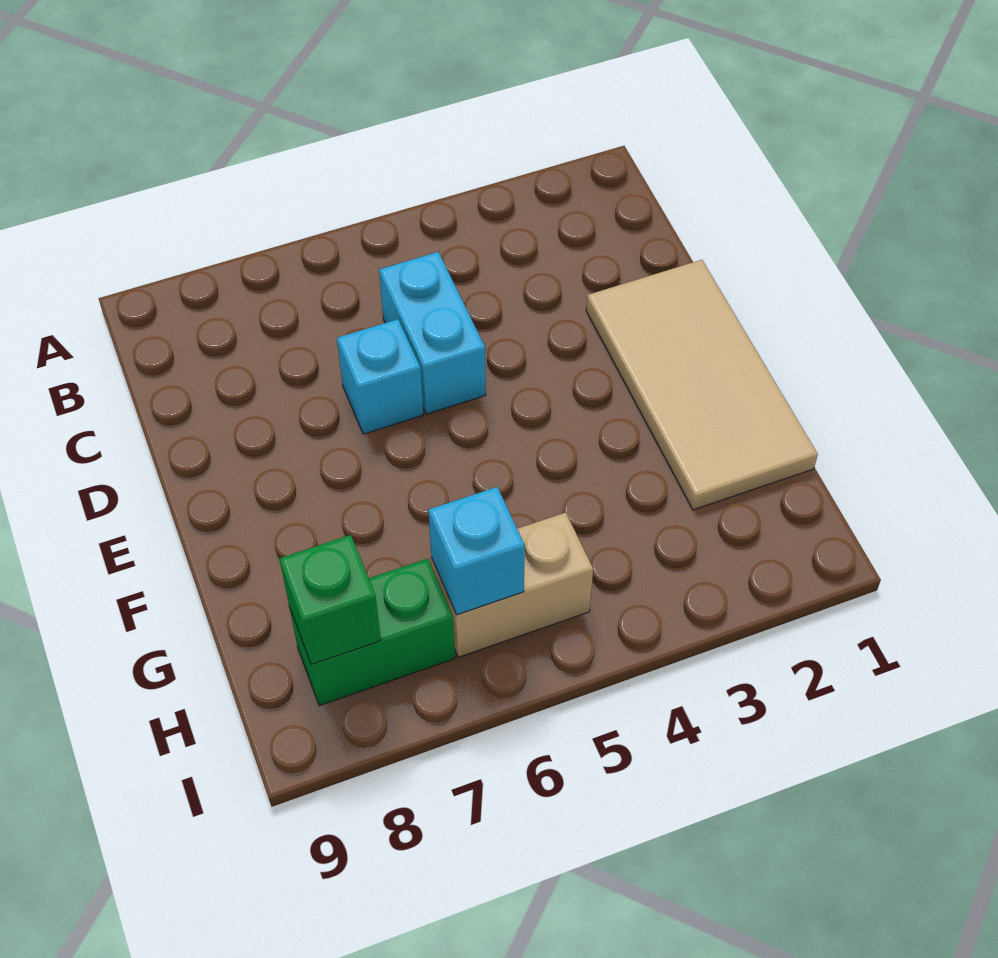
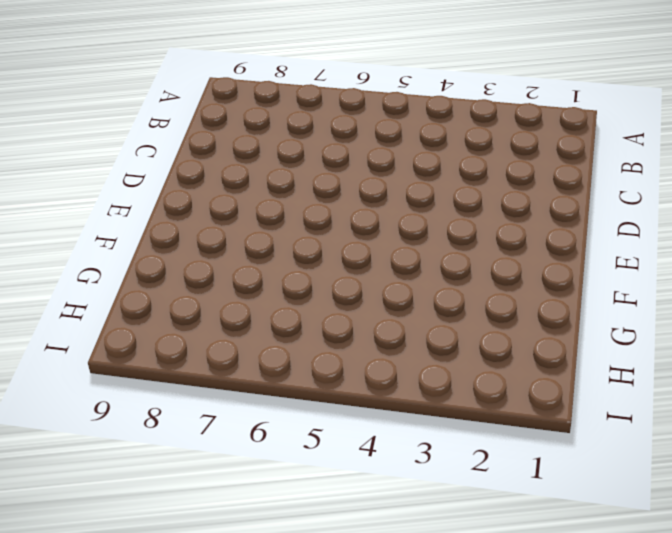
none -> cyan 1x2 brick [379,252,486,414]
none -> tan 2x4 tile [586,260,818,510]

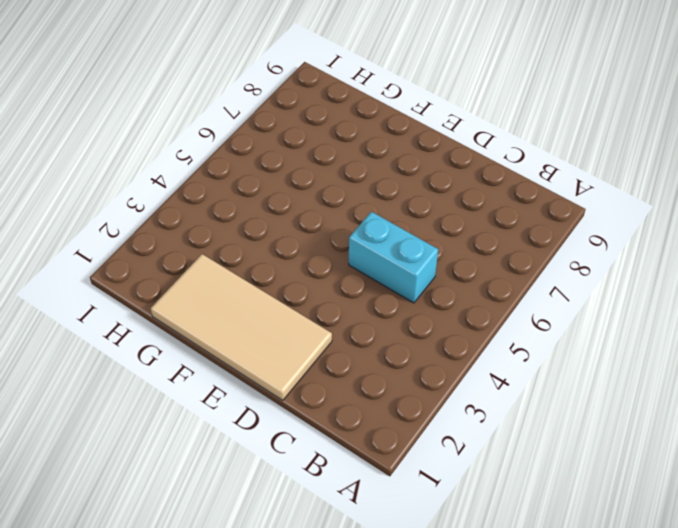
none -> cyan 1x1 brick [337,319,423,434]
none -> tan 1x2 brick [431,513,593,657]

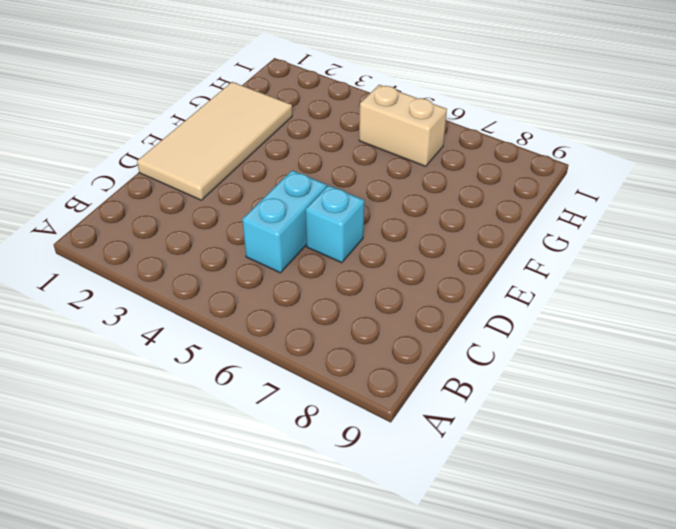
none -> green 1x2 brick [289,559,455,706]
none -> cyan 1x1 brick [428,487,525,615]

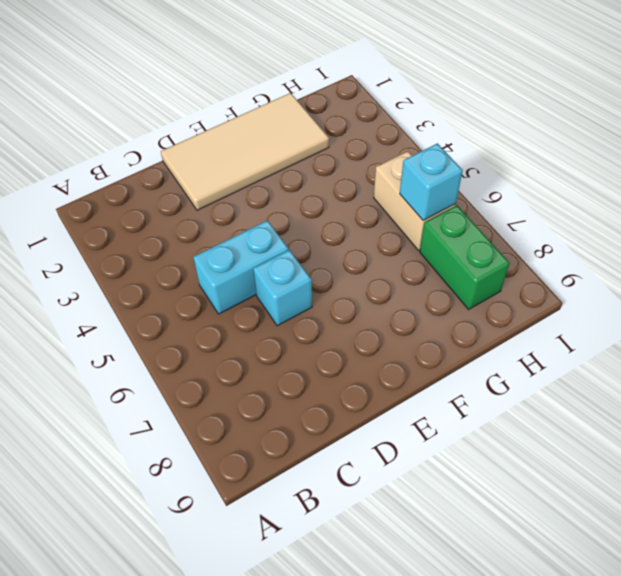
none -> green 1x1 brick [279,535,381,665]

